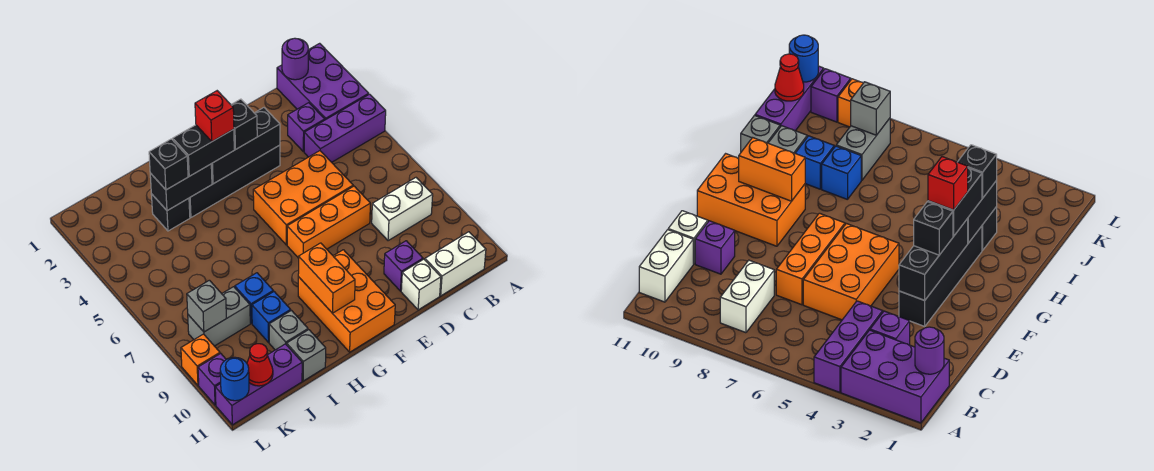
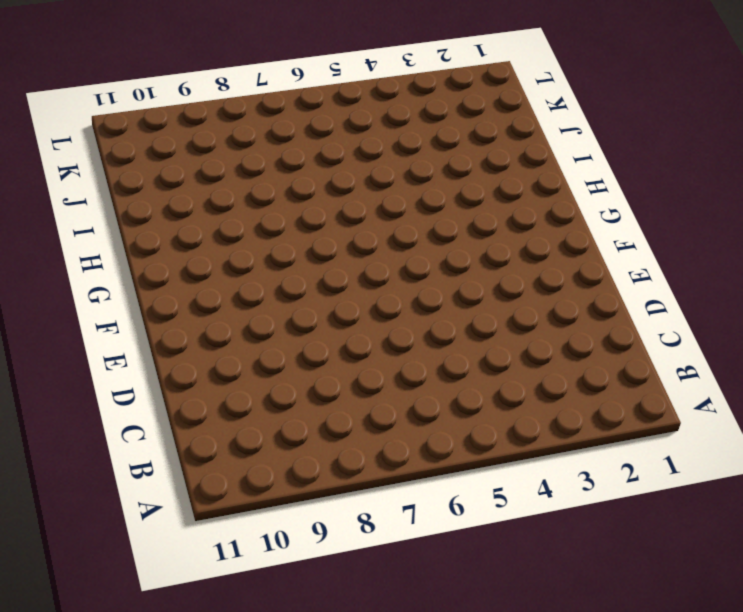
none -> purple 2x3 brick [277,43,369,120]
none -> purple 1x3 brick [304,94,386,162]
none -> white 1x2 brick [372,178,433,241]
none -> white 1x2 brick [425,232,486,296]

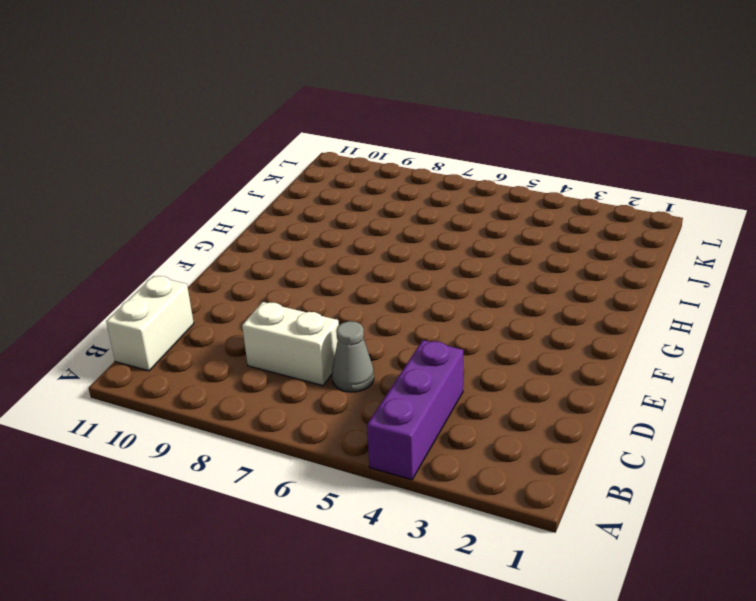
grey 1x1 cone [332,321,374,392] -> none
white 1x2 brick [242,302,339,386] -> white 1x2 brick turned to [372,178,433,241]
none -> purple 2x3 brick [277,43,369,120]
none -> purple 1x1 brick [288,103,325,152]
none -> orange 2x3 brick [253,151,353,245]
none -> orange 1x3 brick [287,186,370,258]

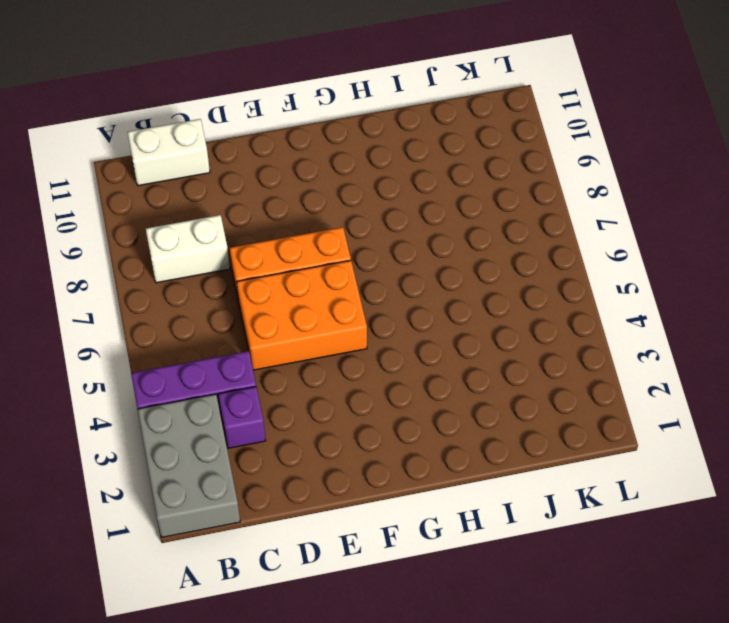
grey 2x3 brick [138,394,240,537] -> purple 2x3 brick [277,43,369,120]
none -> purple 1x1 brick [384,241,423,291]
none -> white 1x1 brick [401,259,441,310]
none -> black 1x4 brick [189,145,280,217]
none -> orange 2x3 brick [298,250,395,352]

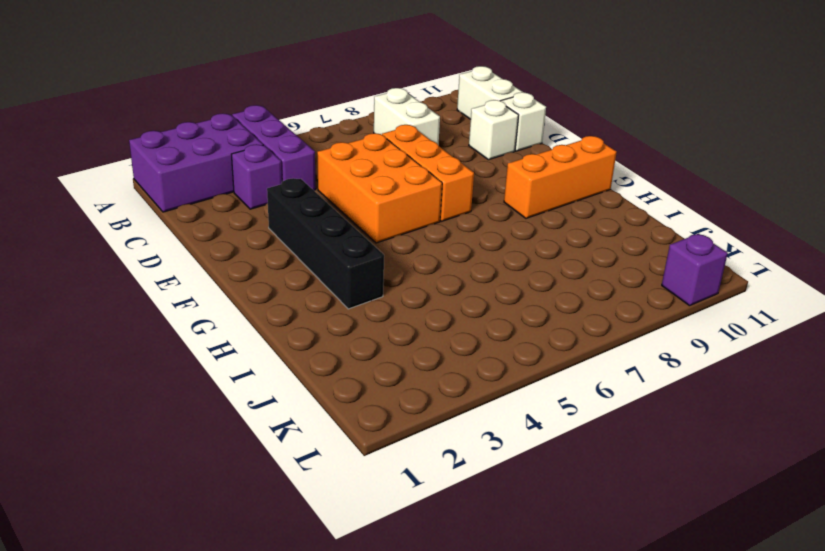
white 1x1 brick [469,100,519,160] -> purple 1x1 brick [384,241,423,291]
orange 1x3 brick [504,136,617,218] -> orange 2x3 brick [298,250,395,352]
none -> black 1x1 brick [151,194,190,231]
none -> blue 1x1 brick [235,273,273,323]
none -> blue 1x1 brick [252,292,291,342]
none -> grey 1x1 brick [269,311,308,350]

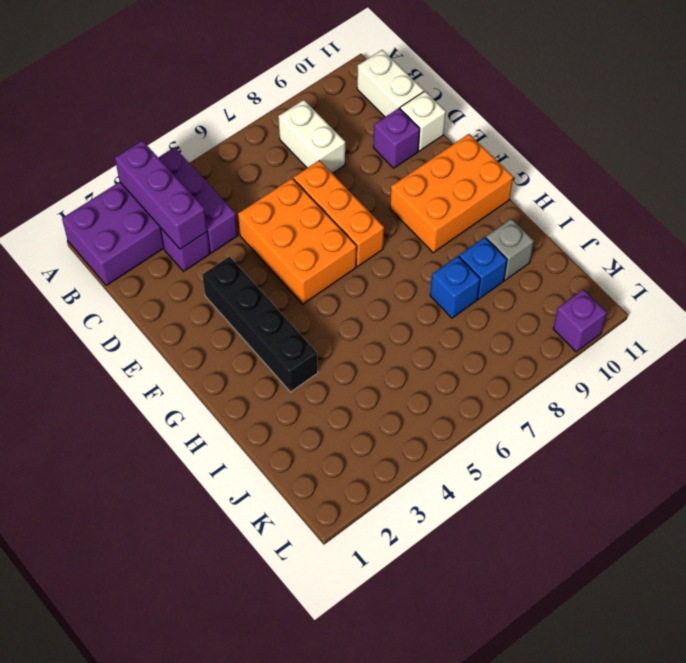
purple 1x3 brick [115,140,207,249] -> purple 1x3 brick moved to [215,344,302,425]
none -> black 1x1 brick [151,194,190,231]
none -> grey 1x1 brick [287,330,326,381]
none -> grey 1x2 brick [188,287,250,346]
none -> orange 1x1 brick [181,334,220,385]

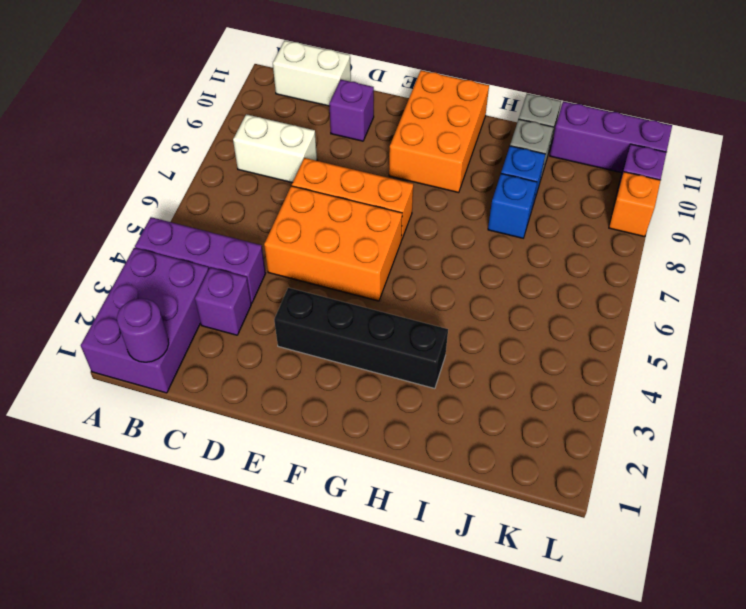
none -> white 1x1 brick [401,259,441,310]
none -> black 1x1 brick [151,194,190,231]
none -> grey 1x2 brick [188,287,250,346]
none -> black 1x3 brick [211,108,280,184]

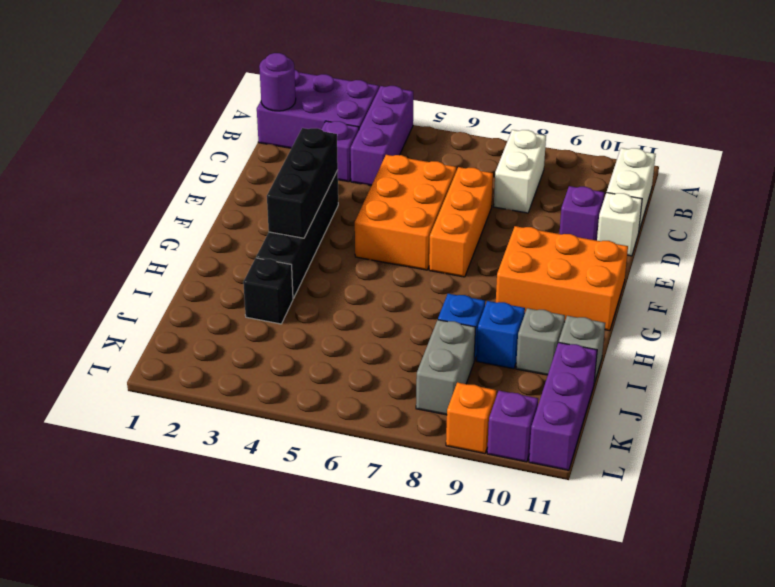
none -> orange 1x2 brick [298,243,355,313]
none -> black 1x2 brick [150,164,212,211]
none -> grey 1x1 brick [187,280,226,332]
none -> red 1x1 cone [247,344,273,386]

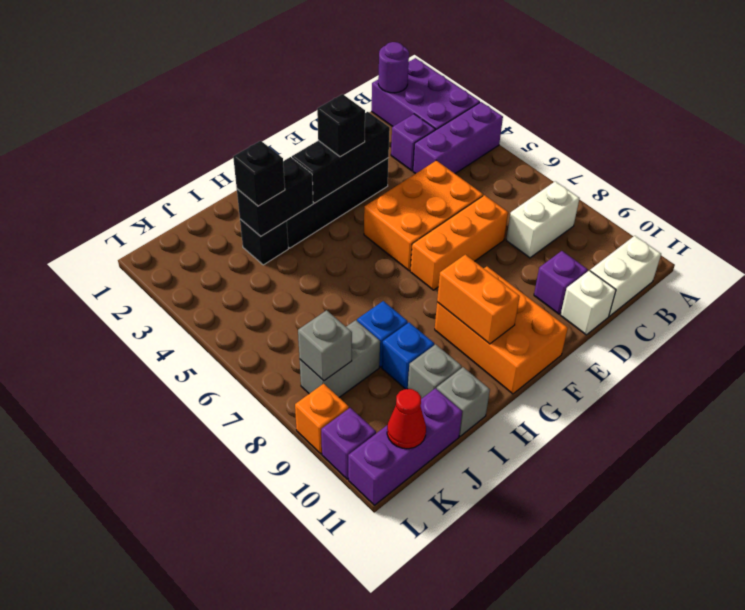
none -> blue 1x1 round brick [220,357,249,401]
none -> black 1x2 brick [173,125,234,176]
none -> red 1x1 brick [195,91,234,141]

